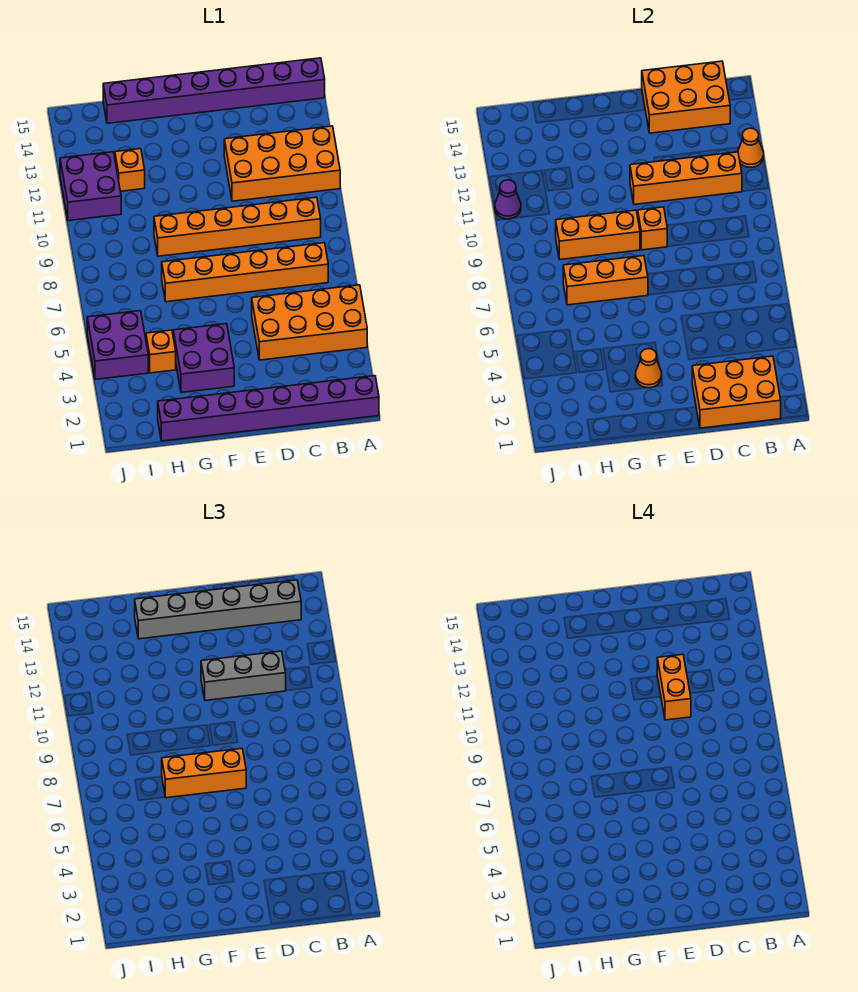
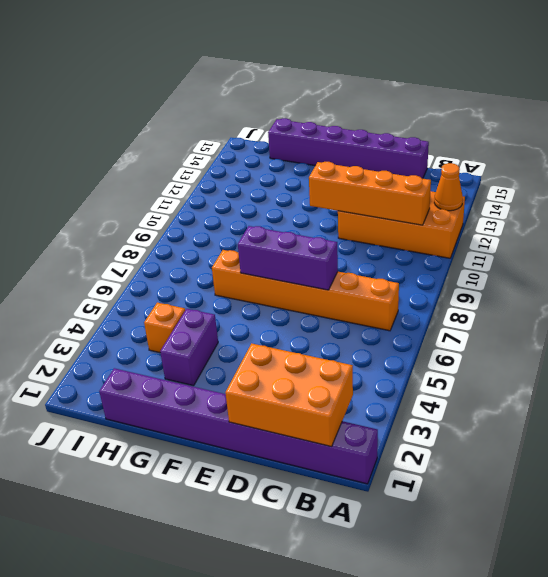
purple 1x6 brick [268,118,429,179] -> purple 1x8 brick [103,58,325,123]
purple 1x3 brick [238,226,338,290] -> orange 1x3 brick [563,256,648,305]
purple 1x2 brick [160,309,218,386] -> purple 2x2 brick [173,324,234,393]
none -> orange 2x4 brick [252,285,367,360]
none -> orange 1x6 brick [154,197,321,256]
none -> orange 1x1 brick [115,149,145,191]

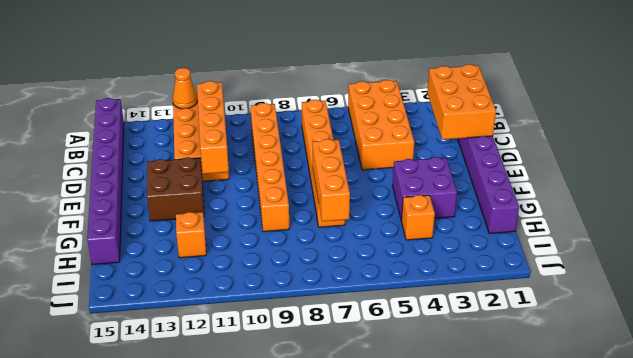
brown 2x2 brick [147,157,204,221] -> none
none -> purple 2x2 brick [87,311,148,379]
none -> purple 2x2 brick [60,152,121,221]
none -> orange 2x3 brick [642,61,730,133]

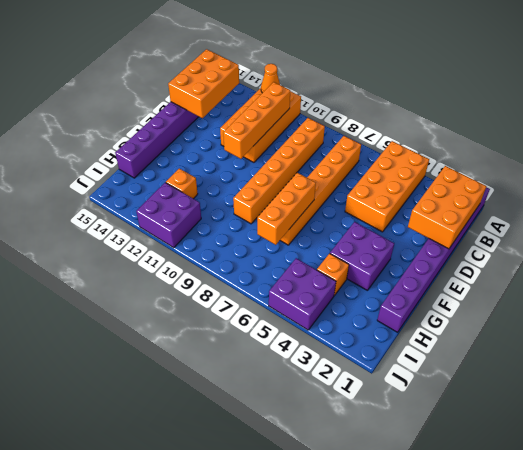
none -> orange 1x1 brick [638,207,668,250]
none -> orange 1x1 cone [635,349,662,388]
none -> orange 1x3 brick [556,210,640,260]

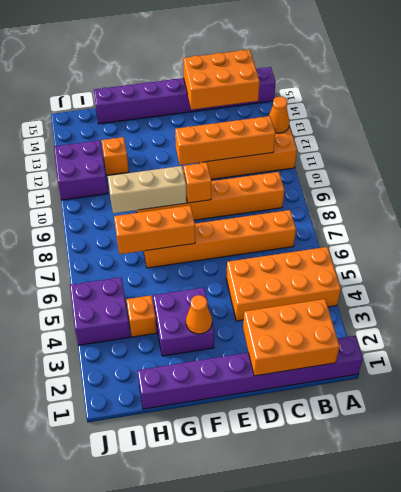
tan 1x3 brick [108,166,187,213] -> orange 1x3 brick [556,210,640,260]
none -> purple 1x1 cone [495,180,521,219]
none -> grey 1x6 brick [135,580,301,639]
none -> grey 1x3 brick [201,651,286,701]

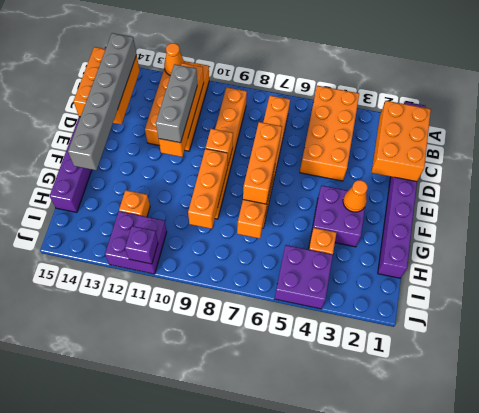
purple 1x1 brick [125,226,158,264] -> purple 1x1 cone [495,180,521,219]
none -> orange 1x2 brick [657,654,691,720]

